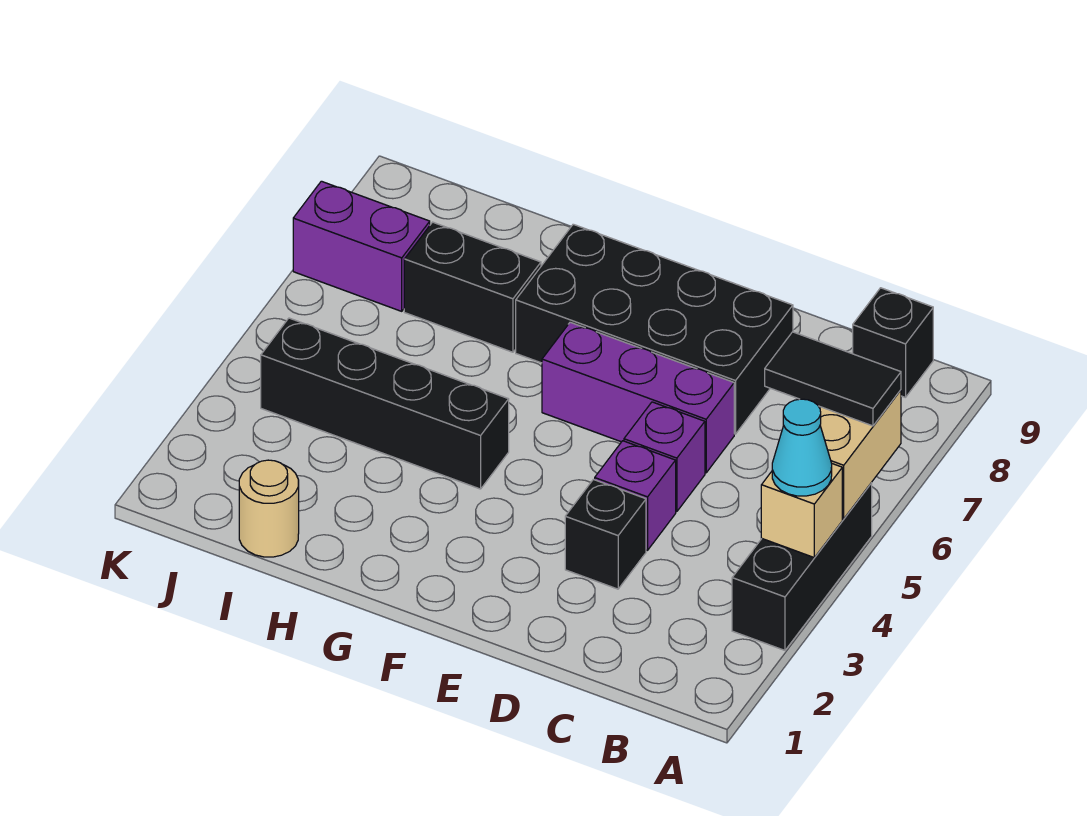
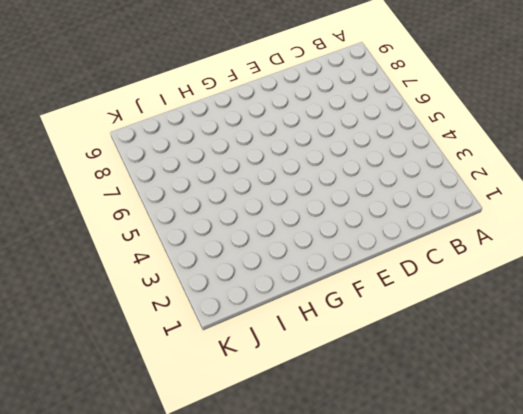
none -> black 1x3 brick [732,483,872,650]
none -> black 1x1 brick [853,288,933,398]
none -> black 1x1 brick [565,479,646,589]

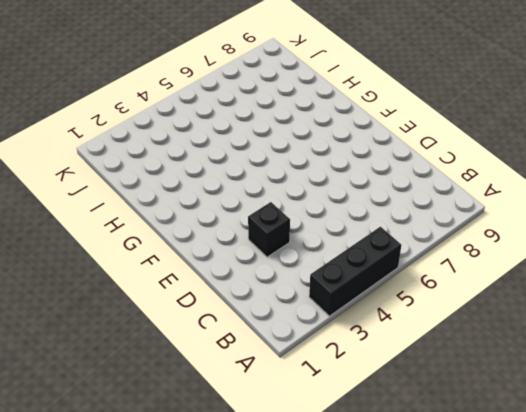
none -> black 1x1 brick [853,288,933,398]
none -> purple 1x1 brick [595,441,676,550]
none -> purple 1x1 brick [624,402,705,512]

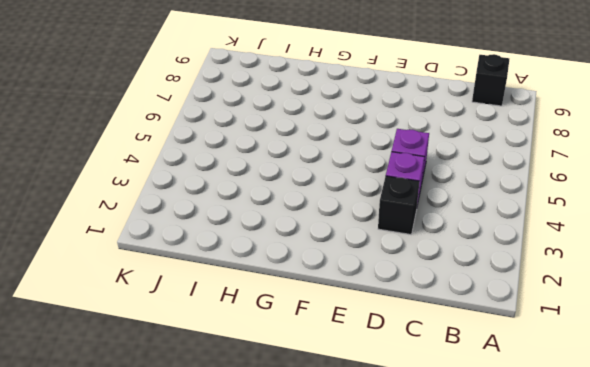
none -> black 1x3 brick [732,483,872,650]
none -> purple 1x3 brick [542,322,734,473]
none -> black 2x4 brick [516,224,793,434]

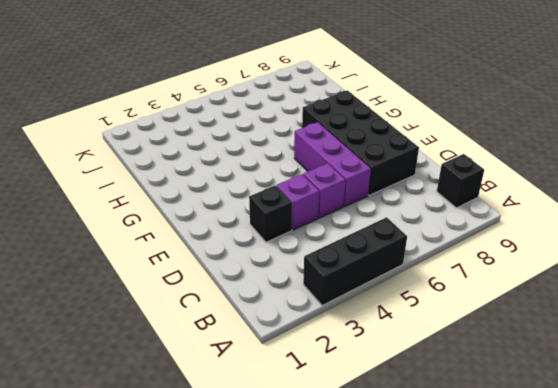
none -> black 1x4 brick [261,318,509,489]
none -> black 1x2 brick [404,222,541,352]
none -> tan 1x1 round brick [239,460,299,557]

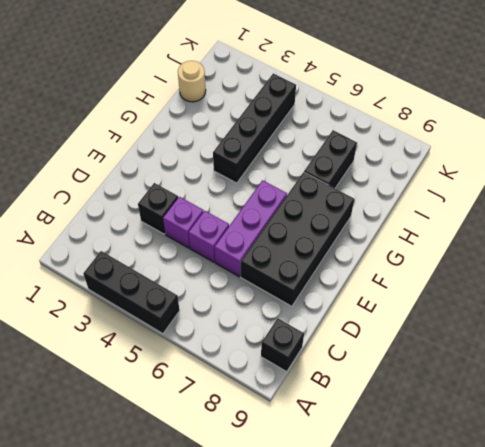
none -> purple 1x2 brick [293,181,430,311]
none -> tan 1x1 brick [761,464,842,558]
none -> tan 1x2 brick [820,390,901,519]

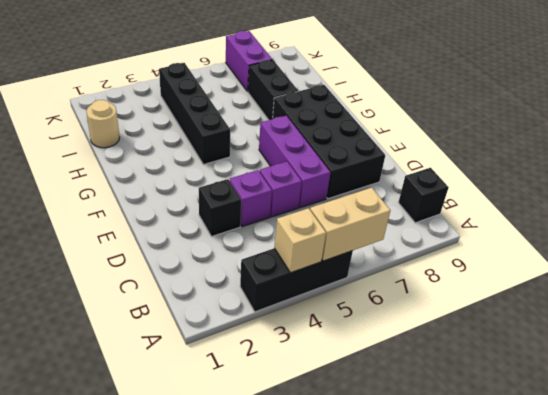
none -> cyan 1x1 cone [772,399,832,496]
none -> black 1x2 tile [765,332,901,426]

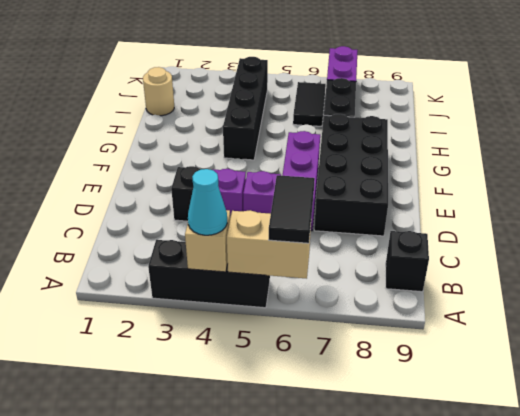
black 1x2 tile [293,82,326,126] -> none

